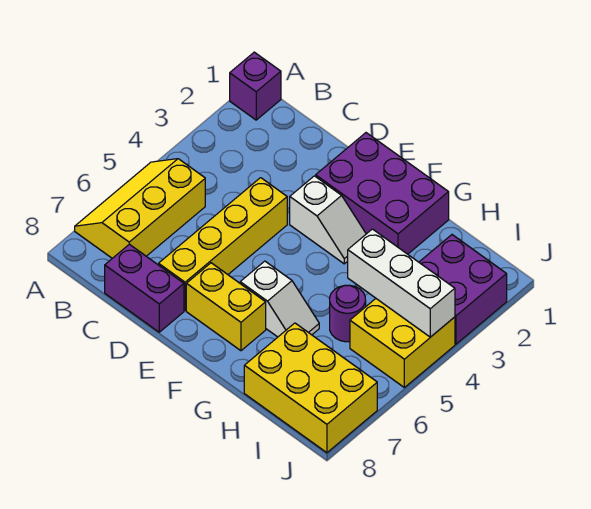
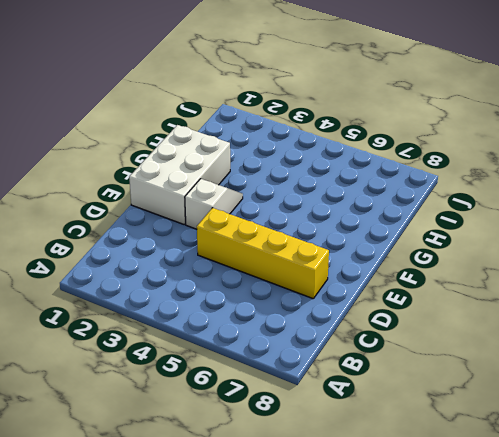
white 2x3 brick [129,125,230,224] -> purple 2x3 brick [316,133,449,254]
none -> purple 1x1 brick [230,52,281,120]
none -> yellow 2x3 slope [75,159,205,258]
none -> purple 1x2 brick [105,244,184,332]

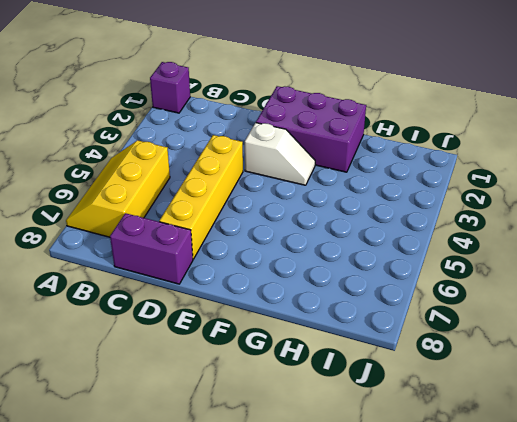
none -> yellow 1x2 brick [186,263,266,351]
none -> white 1x2 slope [240,261,319,337]
none -> purple 1x1 round brick [330,285,366,342]

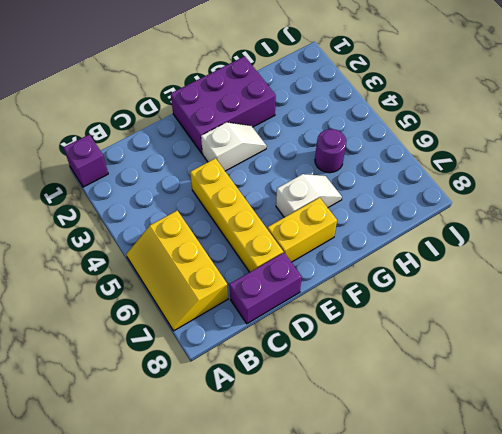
none -> yellow 2x3 brick [244,323,377,453]
none -> purple 2x2 brick [419,235,507,344]
none -> yellow 2x2 brick [350,299,455,387]

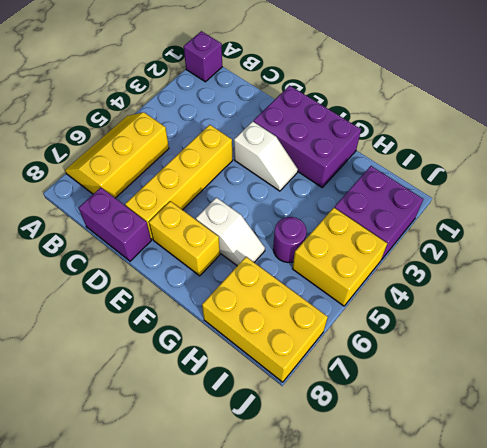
none -> white 1x3 brick [348,229,455,337]

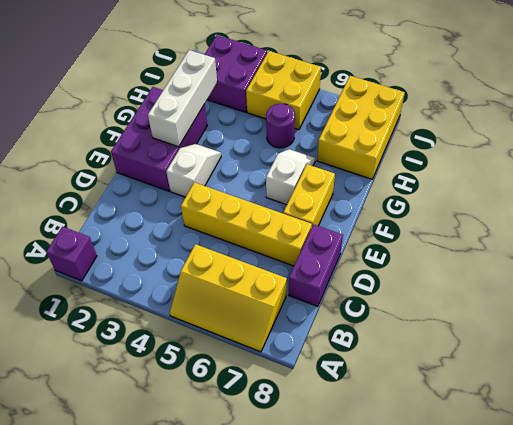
white 1x3 brick [148,50,217,147] -> white 1x3 brick moved to [348,229,455,337]

